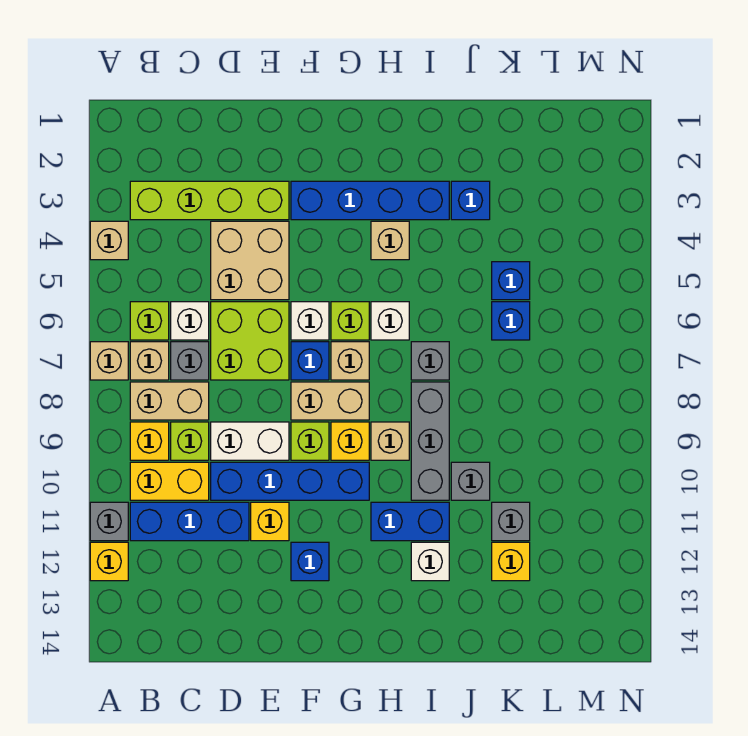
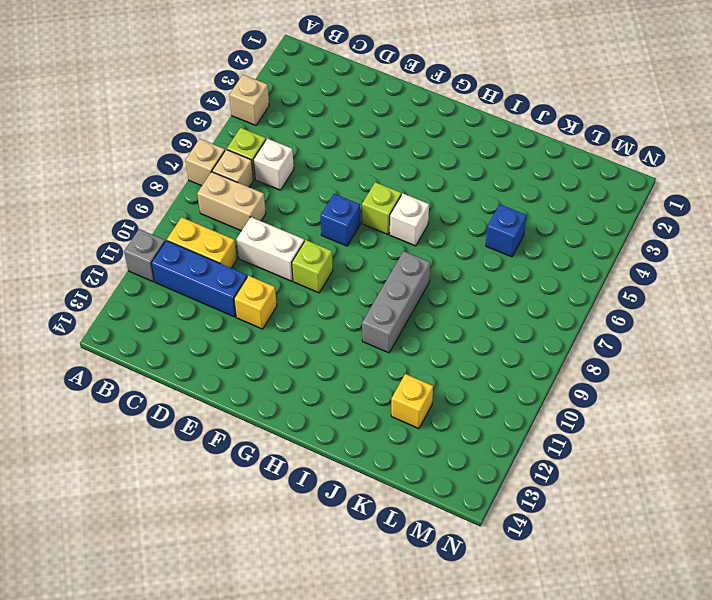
none -> yellow 1x1 brick [90,542,128,581]
none -> lime 1x4 brick [130,181,289,220]
none -> yellow 1x1 brick [130,422,169,460]
none -> grey 1x1 brick [171,342,209,380]

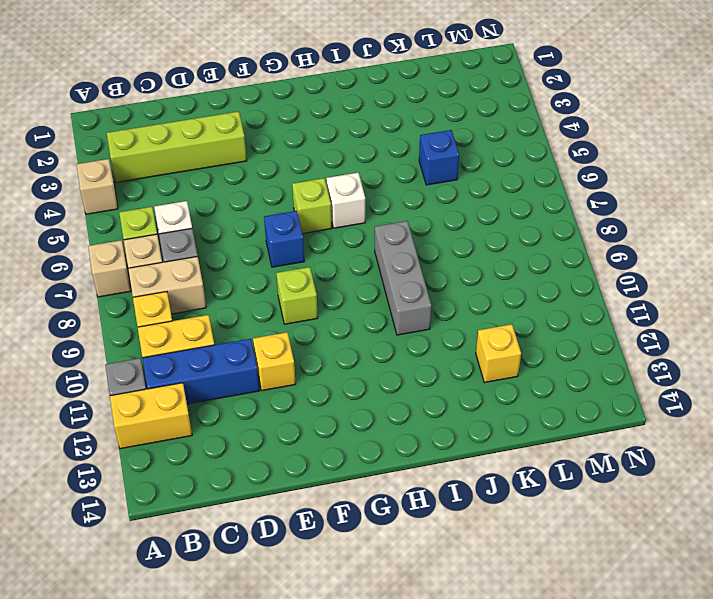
yellow 1x2 brick [110,383,192,449] -> yellow 1x1 brick [90,542,128,581]
none -> lime 1x1 brick [171,422,209,460]
none -> tan 2x2 brick [211,221,289,300]
none -> lime 2x2 brick [211,302,289,380]
none -> white 1x2 brick [211,422,289,460]

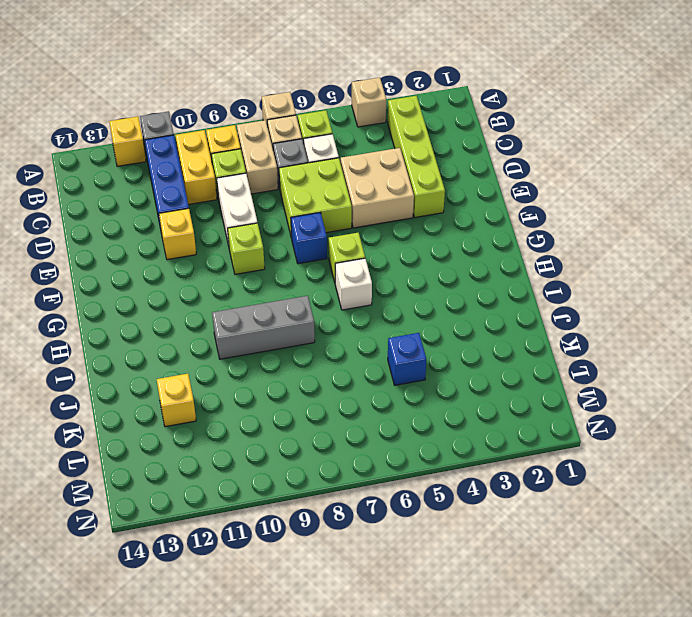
none -> blue 1x4 brick [211,462,369,500]
none -> blue 1x4 brick [291,181,449,220]
none -> white 1x1 brick [291,302,329,340]
none -> tan 1x2 brick [291,382,369,420]

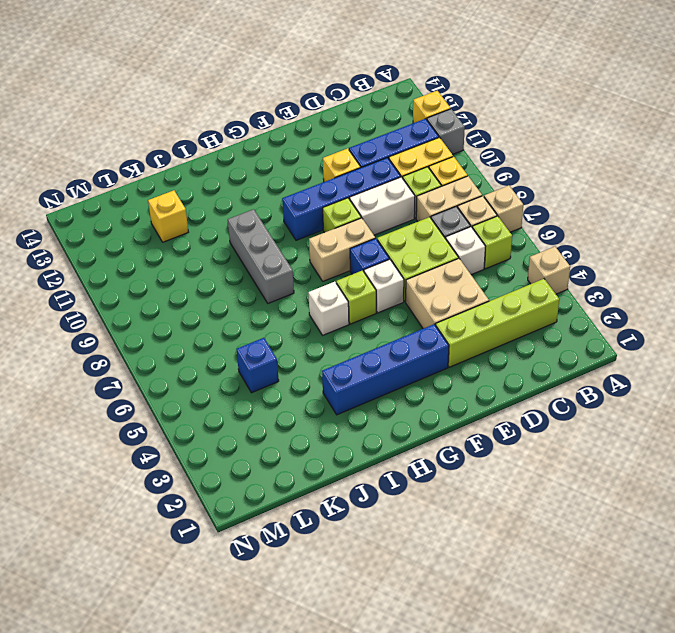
none -> blue 1x1 brick [291,542,329,581]
none -> tan 1x1 brick [331,342,369,380]
none -> yellow 1x1 brick [331,422,369,460]
none -> tan 1x1 brick [371,221,409,260]

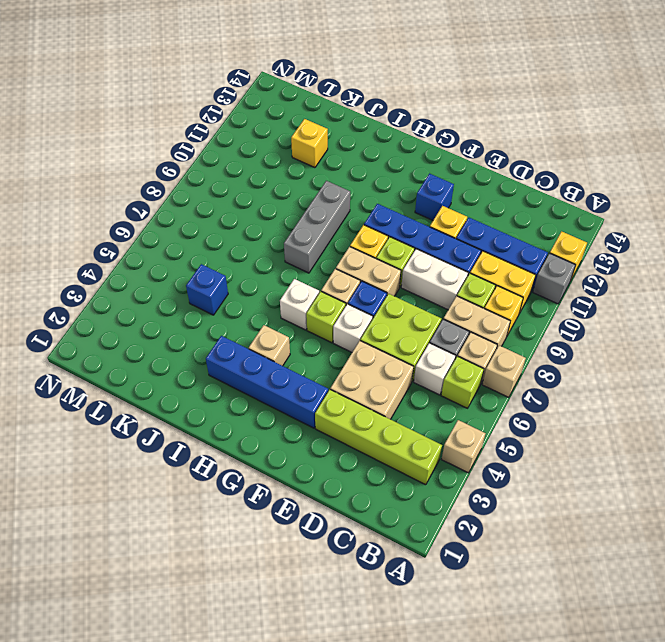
none -> tan 1x1 brick [371,422,409,460]
none -> blue 1x2 brick [371,502,449,541]
none -> grey 1x1 brick [411,342,449,380]
none -> white 1x1 brick [411,542,449,581]

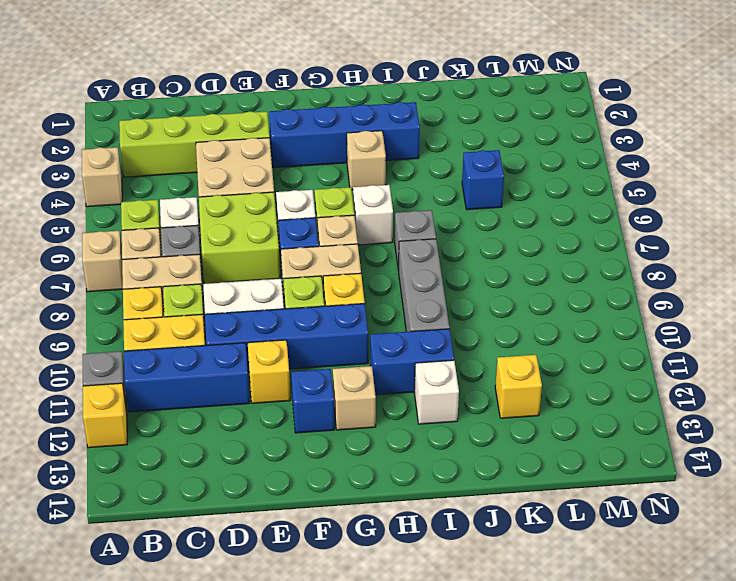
tan 1x1 brick [333,366,376,430] -> tan 1x1 brick moved to [371,422,409,460]
none -> blue 1x1 brick [451,181,490,220]
none -> grey 1x1 brick [451,462,490,500]
none -> blue 1x1 brick [492,302,530,340]
none -> grey 1x1 brick [492,502,530,541]

